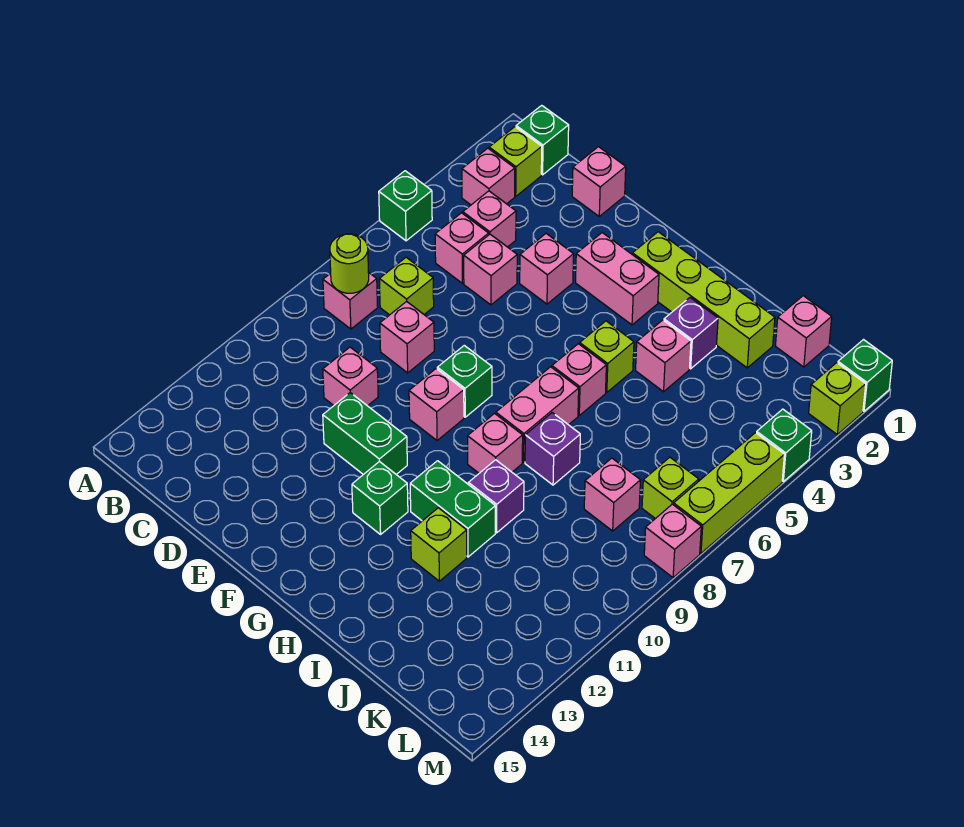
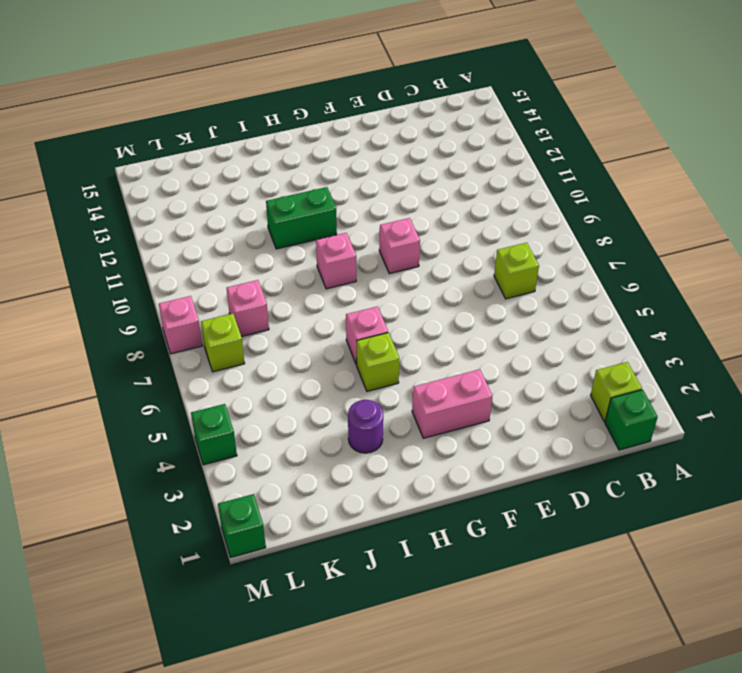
purple 1x1 round brick [348,400,383,453] -> purple 1x1 brick [664,298,718,369]
none -> green 1x1 brick [379,171,432,241]
none -> pink 1x1 brick [462,148,515,205]
none -> pink 1x1 brick [323,272,378,329]
none -> pink 1x1 brick [463,191,516,247]

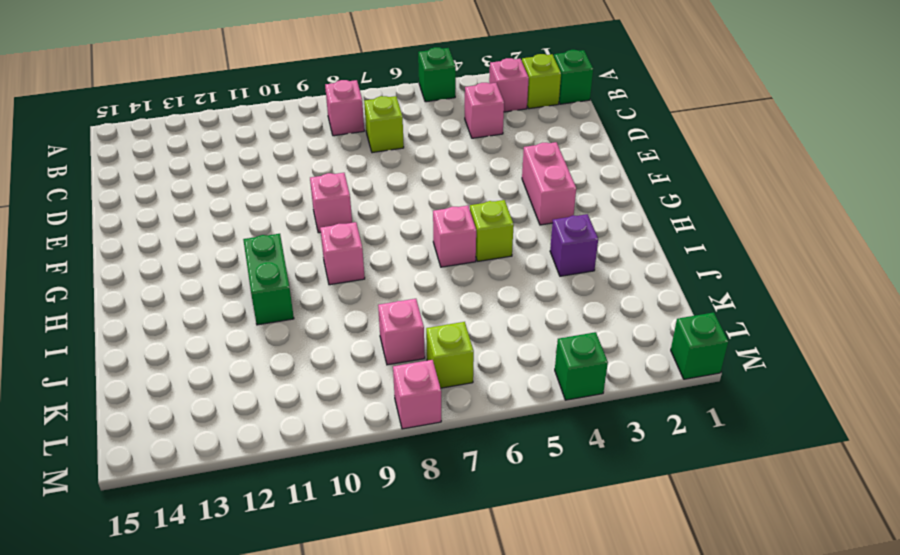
none -> pink 1x1 brick [435,213,489,283]
none -> pink 1x1 brick [572,147,626,216]
none -> pink 1x1 brick [464,234,517,305]
none -> pink 1x1 brick [380,301,434,373]

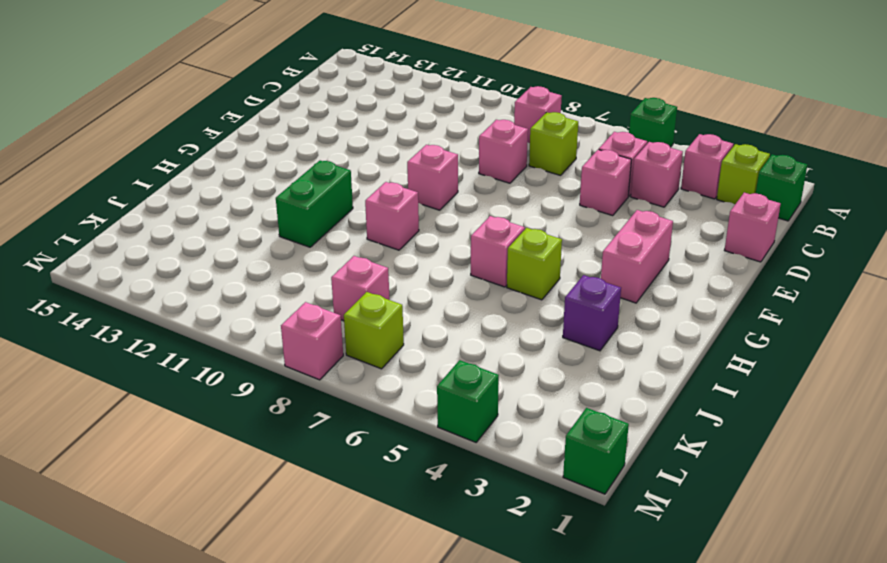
none -> pink 1x1 brick [323,347,378,406]
none -> pink 1x1 brick [520,234,574,304]
none -> green 1x2 brick [323,393,407,475]
none -> green 1x1 brick [437,345,492,417]

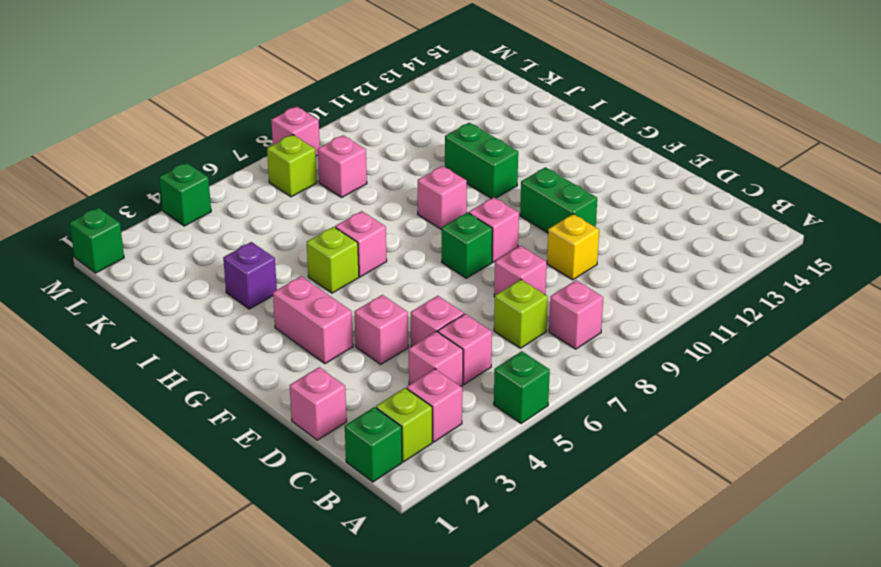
yellow 1x1 brick [547,214,599,280] -> pink 1x1 brick [323,347,378,406]
none -> lime 1x4 brick [632,232,775,368]
none -> green 1x1 brick [352,461,408,534]
none -> pink 1x2 brick [496,367,579,462]
none -> pink 1x1 brick [636,320,691,392]

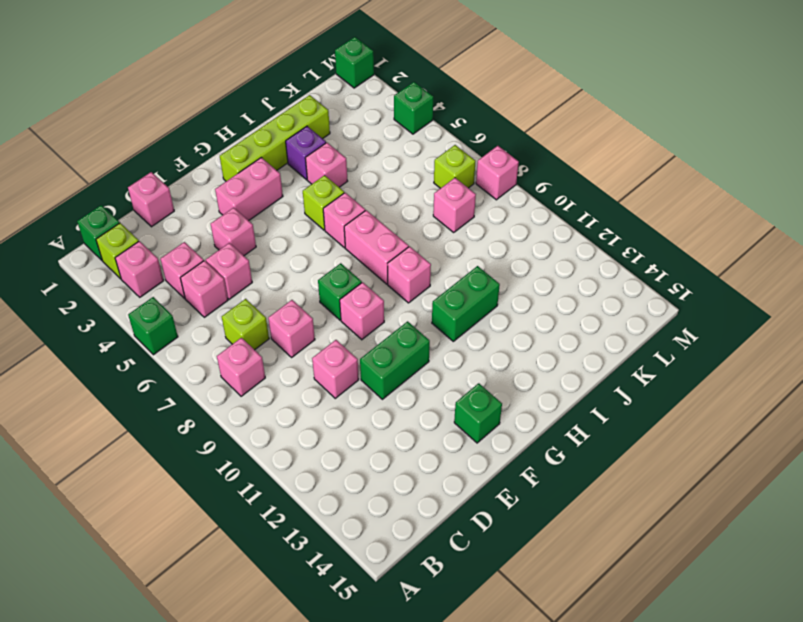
green 1x1 brick [454,383,502,443] -> green 1x1 brick moved to [352,461,408,534]
none -> purple 1x1 brick [525,413,580,485]
none -> purple 1x1 brick [468,460,524,533]
none -> lime 1x1 brick [411,508,467,581]
none -> pink 1x1 brick [775,296,832,367]

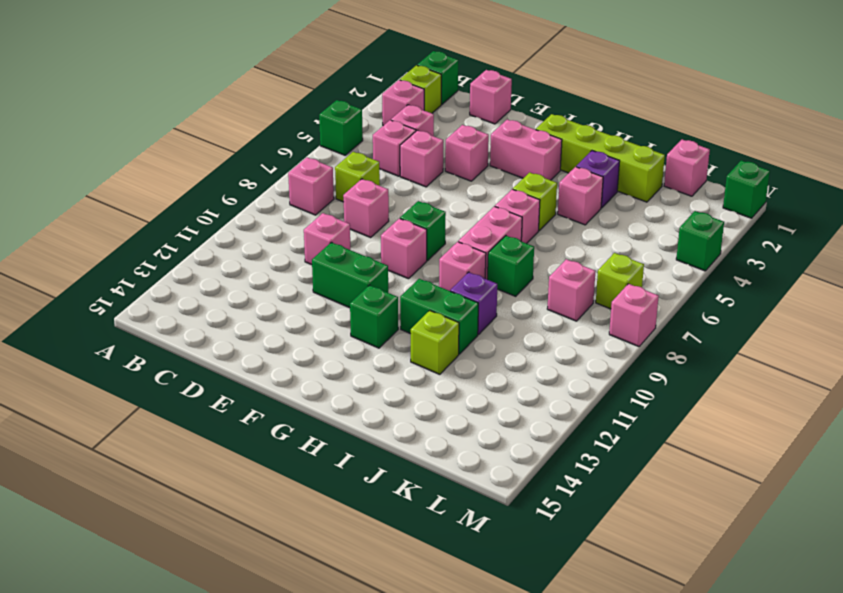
green 1x1 brick [488,236,534,296] -> purple 1x1 brick [525,413,580,485]
none -> lime 1x1 brick [809,363,866,434]
none -> lime 1x3 brick [674,433,784,553]
none -> lime 1x1 round brick [330,234,369,293]

